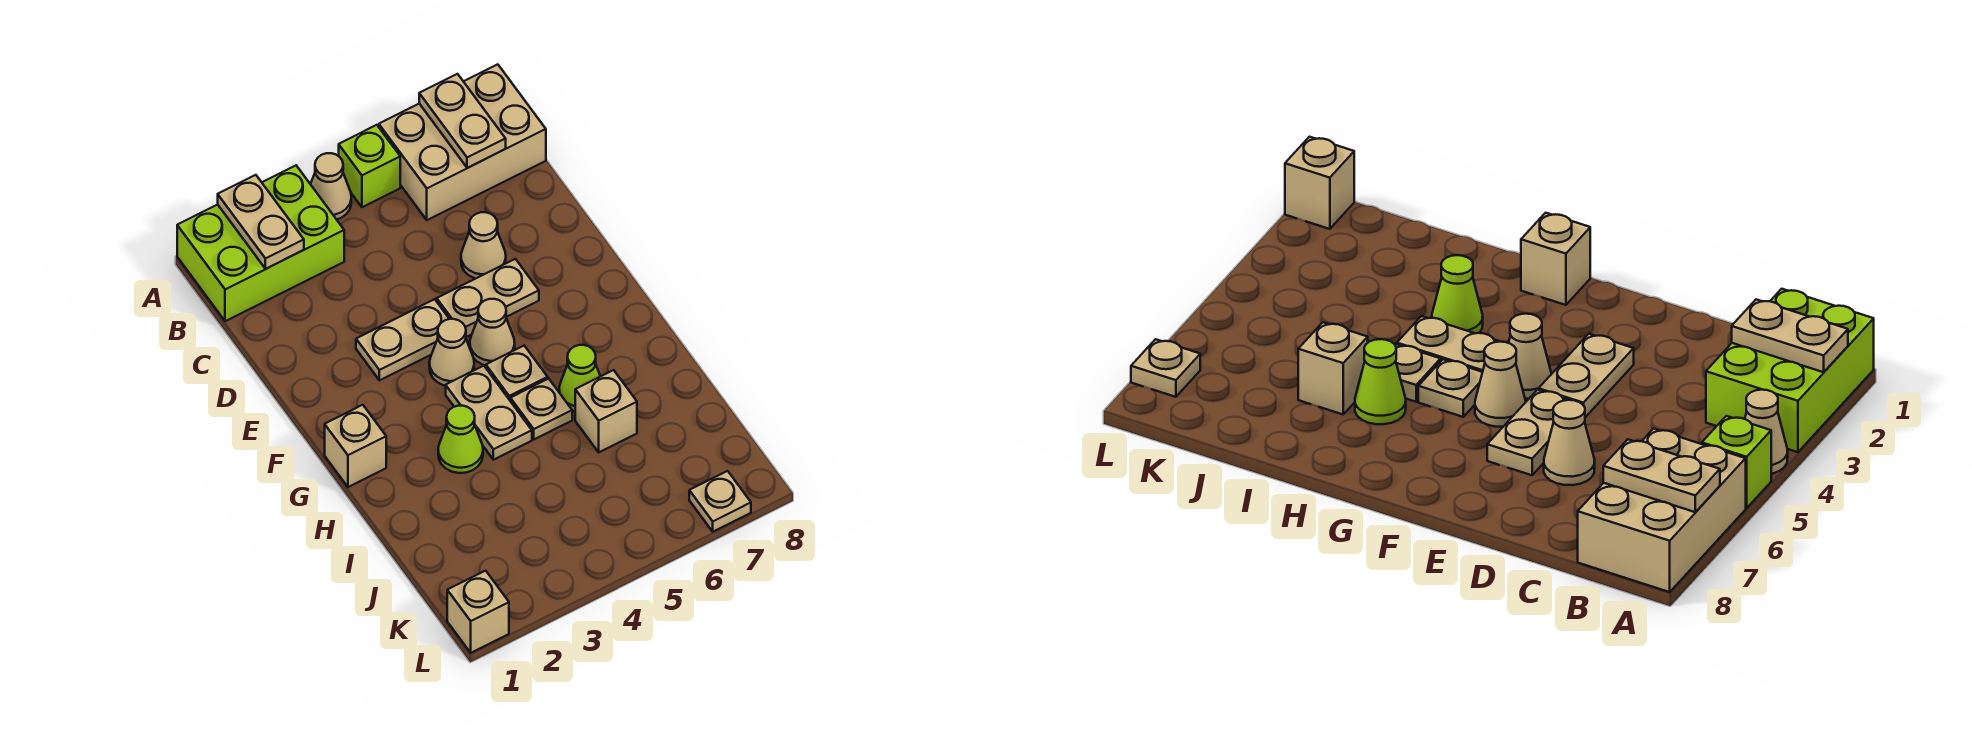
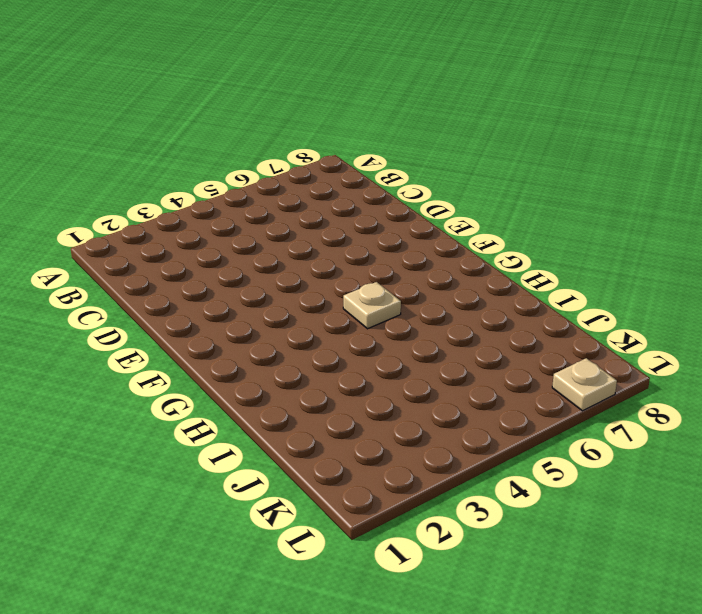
none -> lime 2x3 brick [177,166,344,321]
none -> tan 1x1 cone [311,153,351,219]
none -> lime 1x1 brick [339,125,400,207]

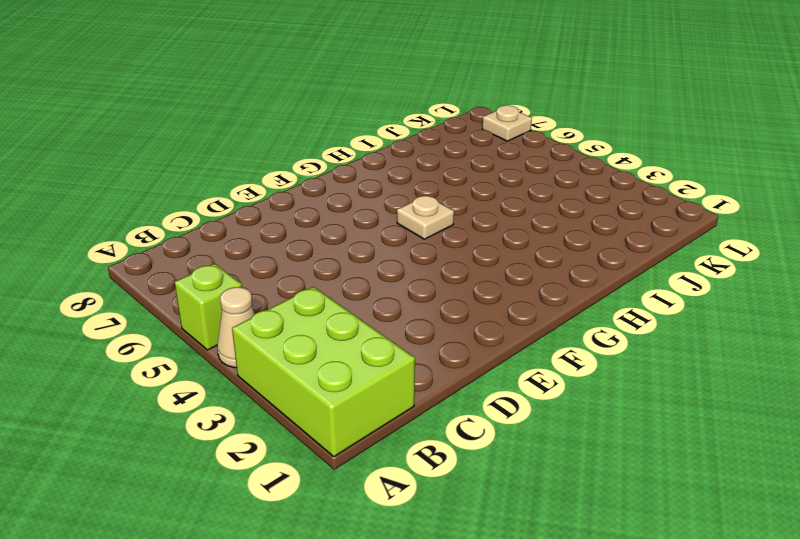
none -> tan 2x3 brick [379,64,546,220]
none -> tan 1x1 cone [461,212,506,279]
none -> tan 1x2 plate [356,299,449,380]

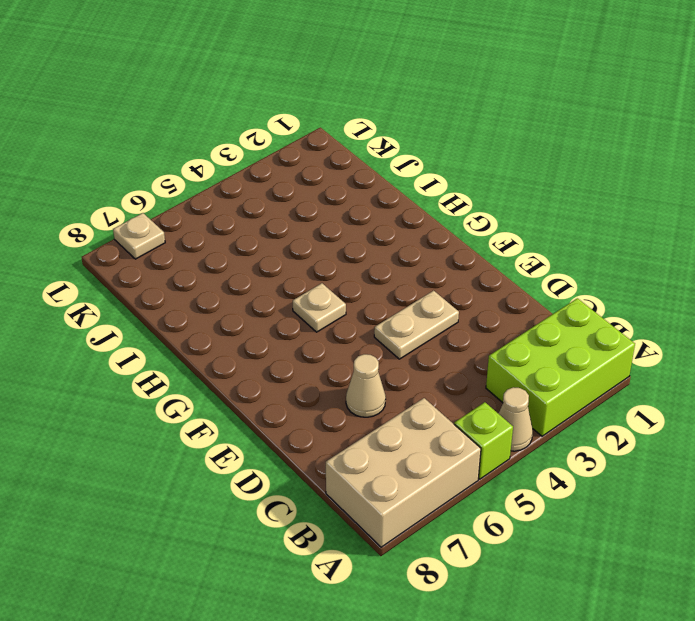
none -> tan 1x2 plate [437,259,539,337]
none -> tan 1x1 cone [429,319,474,386]
none -> tan 1x1 cone [470,299,515,365]

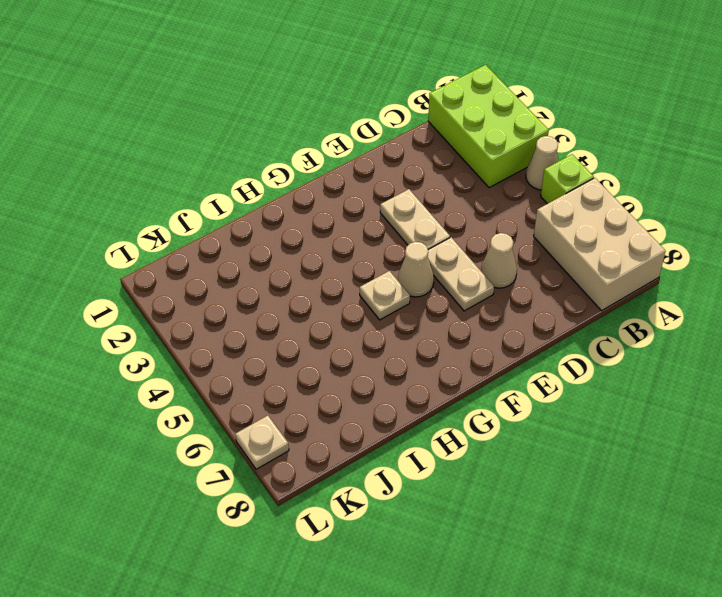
none -> tan 1x1 cone [429,319,474,386]
none -> tan 1x1 brick [325,405,386,487]
none -> tan 1x2 plate [446,366,532,460]

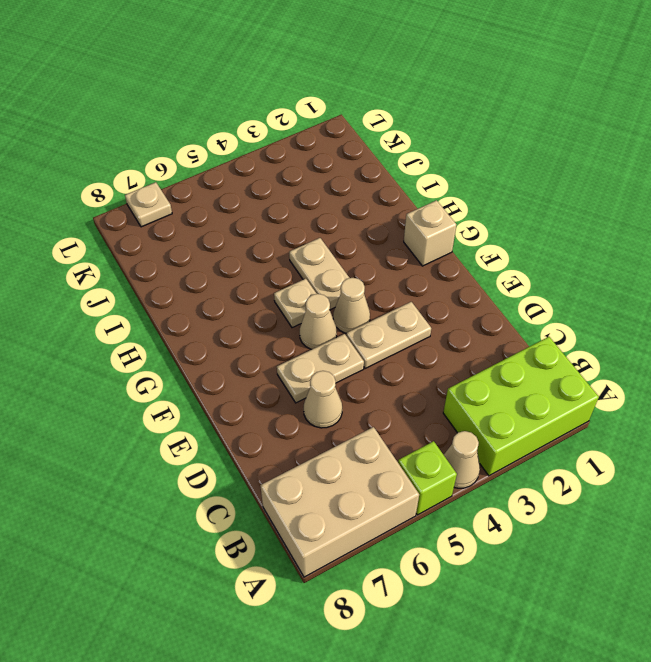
none -> lime 1x1 cone [438,406,483,473]
none -> tan 1x1 plate [510,379,572,439]
none -> lime 1x1 cone [559,345,600,411]

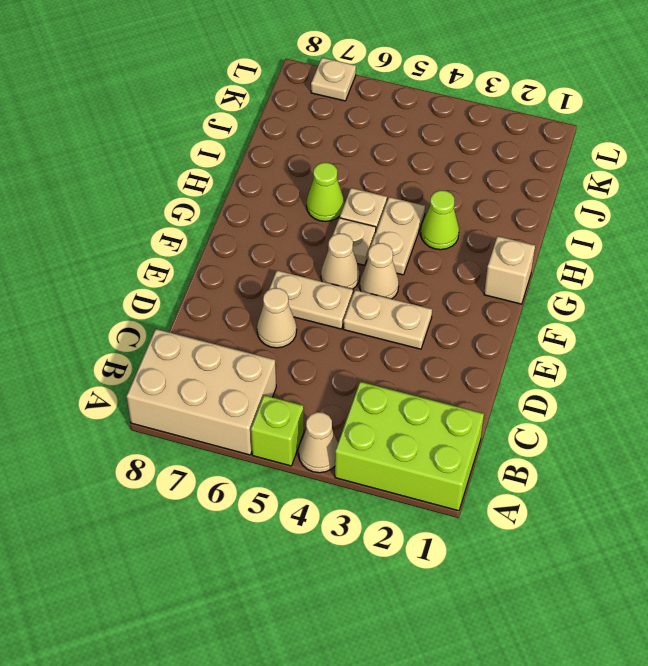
none -> tan 1x1 brick [575,370,637,452]
none -> tan 1x1 brick [447,571,509,653]
none -> tan 1x2 plate [218,175,304,269]

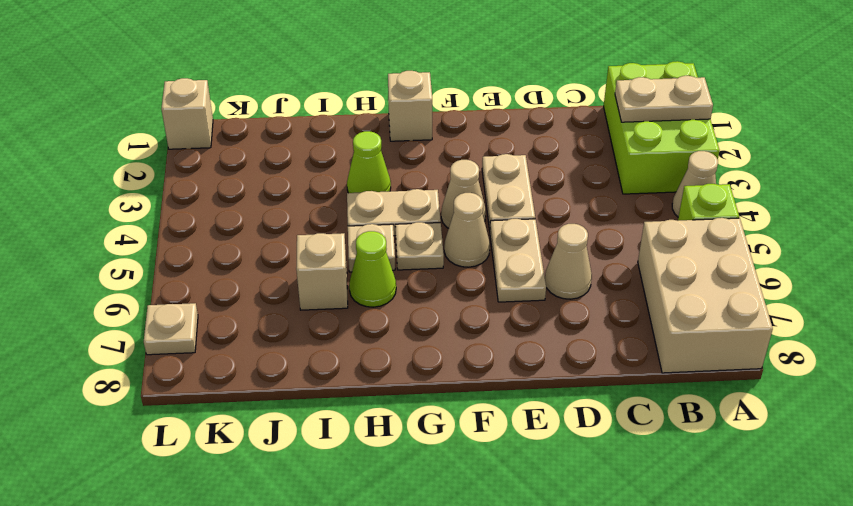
none -> tan 1x2 plate [419,74,506,168]

